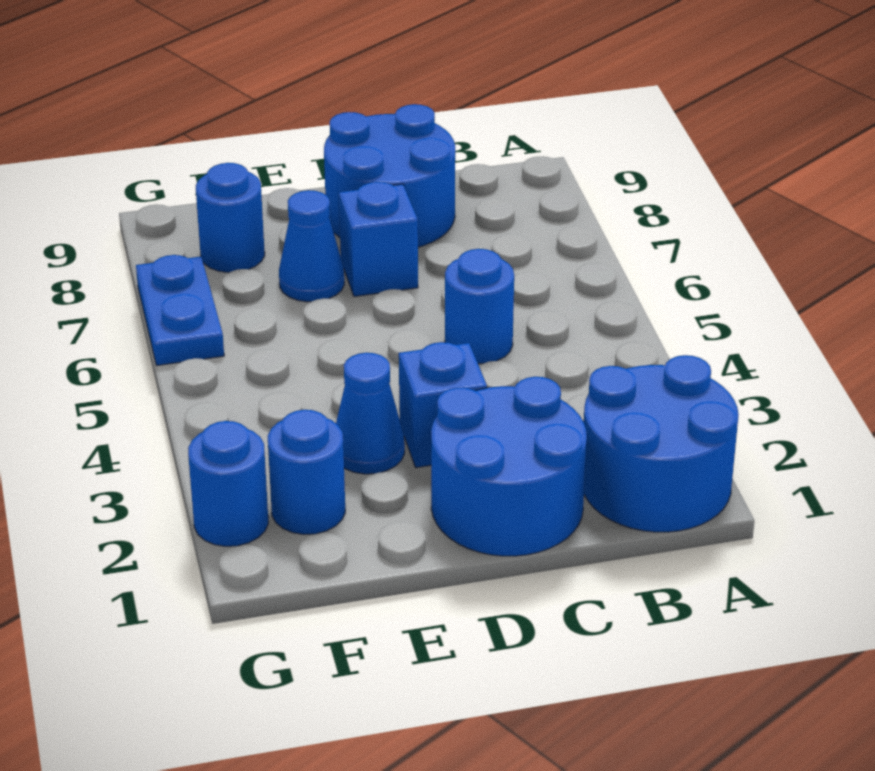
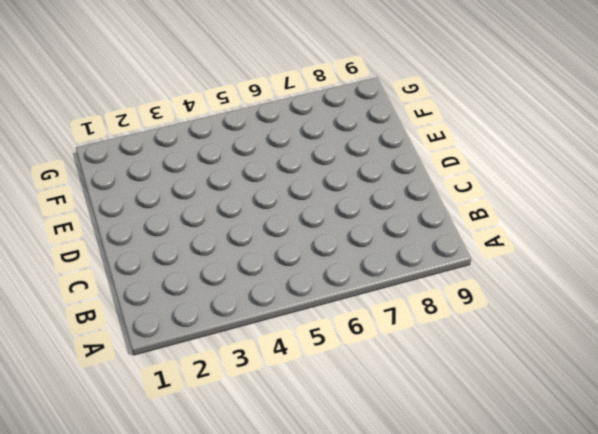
none -> blue 2x2 round brick [584,355,739,532]
none -> blue 2x2 round brick [431,377,587,556]
none -> blue 1x1 round brick [445,249,514,364]

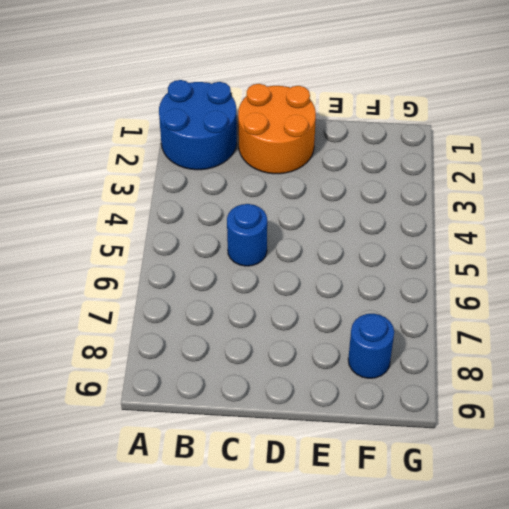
orange 2x2 round brick [238,84,316,174] -> blue 2x2 round brick [431,377,587,556]
none -> blue 2x2 round brick [324,104,455,247]
none -> blue 1x1 brick [399,342,487,468]
none -> blue 1x1 brick [339,182,418,296]

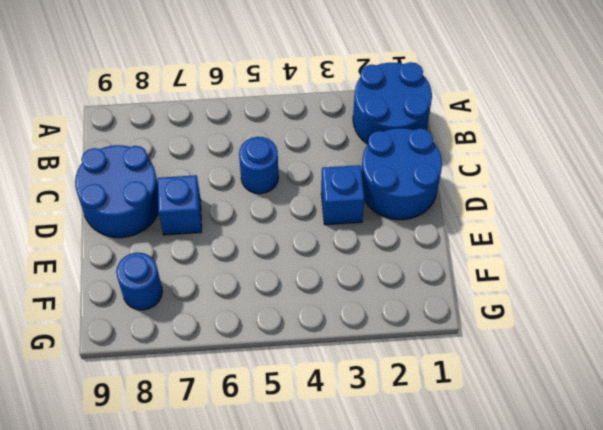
none -> blue 1x1 cone [336,353,405,474]
none -> blue 1x1 cone [279,190,344,302]
none -> blue 1x1 round brick [268,410,345,534]

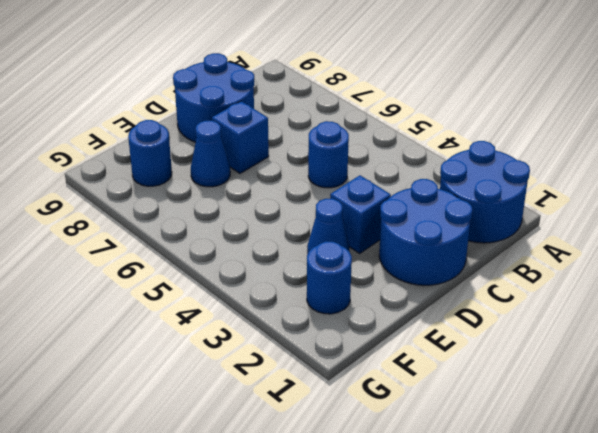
none -> blue 1x1 round brick [188,421,268,546]
none -> blue 1x2 plate [136,255,224,365]

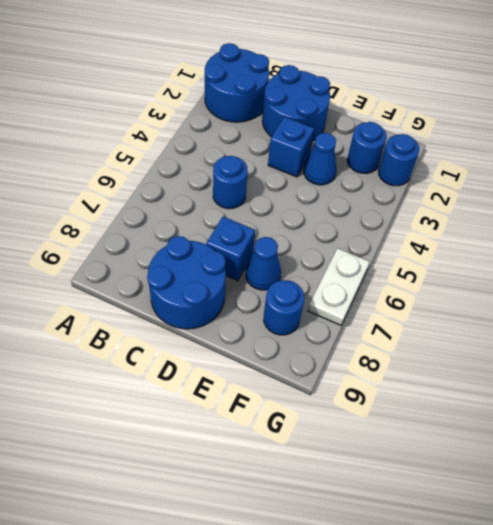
white 1x2 plate [308,248,370,325] -> blue 1x2 plate [136,255,224,365]

